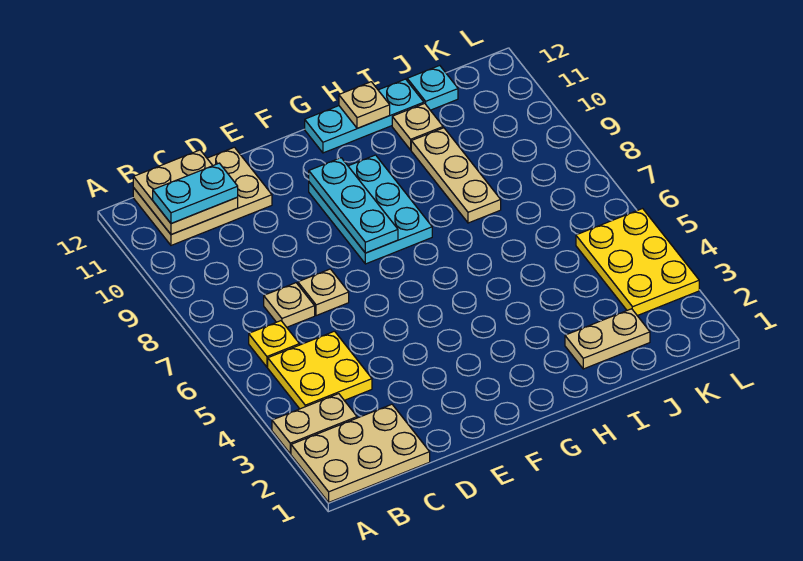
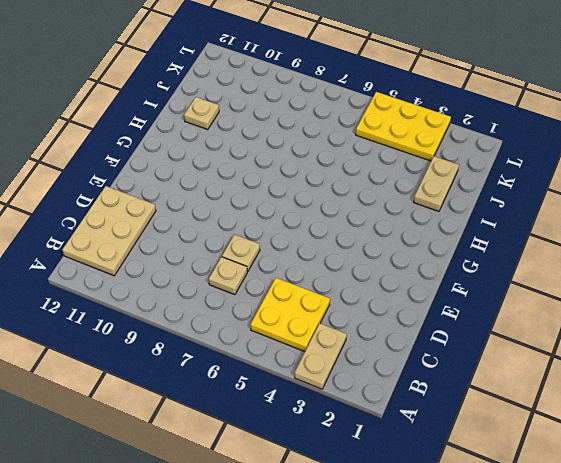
none -> tan 2x3 plate [291,404,430,502]
none -> yellow 1x1 plate [249,321,299,367]
none -> cyan 2x3 plate [309,155,432,264]

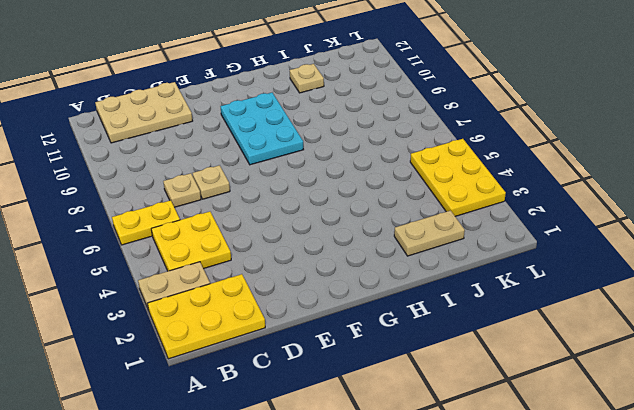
yellow 2x3 plate [147,274,265,359] -> tan 2x3 plate [291,404,430,502]
yellow 1x2 plate [112,200,180,245] -> yellow 1x1 plate [249,321,299,367]
none -> cyan 1x3 plate [305,79,424,153]
none -> tan 1x3 plate [411,128,501,223]
none -> cyan 1x1 plate [407,66,458,110]

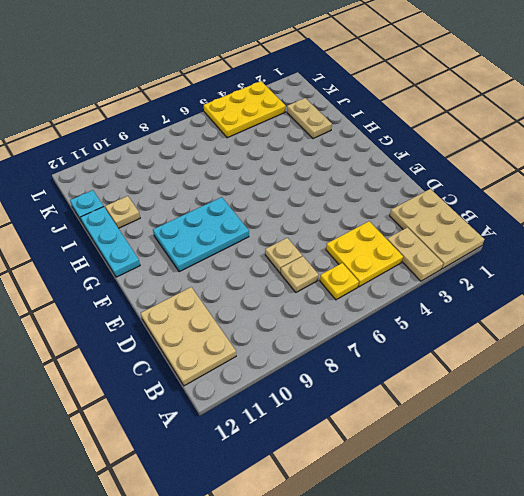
none -> tan 1x3 plate [411,128,501,223]
none -> tan 2x2 plate [133,150,238,235]
none -> cyan 1x3 plate [309,158,398,253]

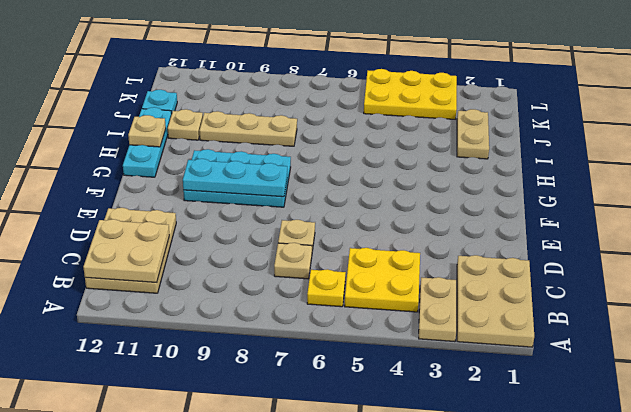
none -> cyan 1x2 plate [153,163,238,224]

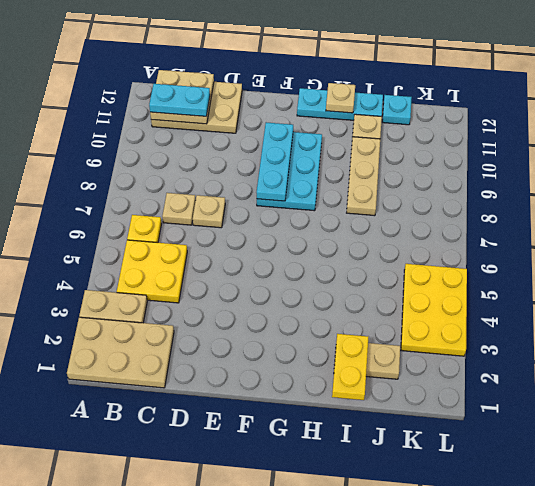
yellow 1x2 plate [332,334,368,400] -> none

